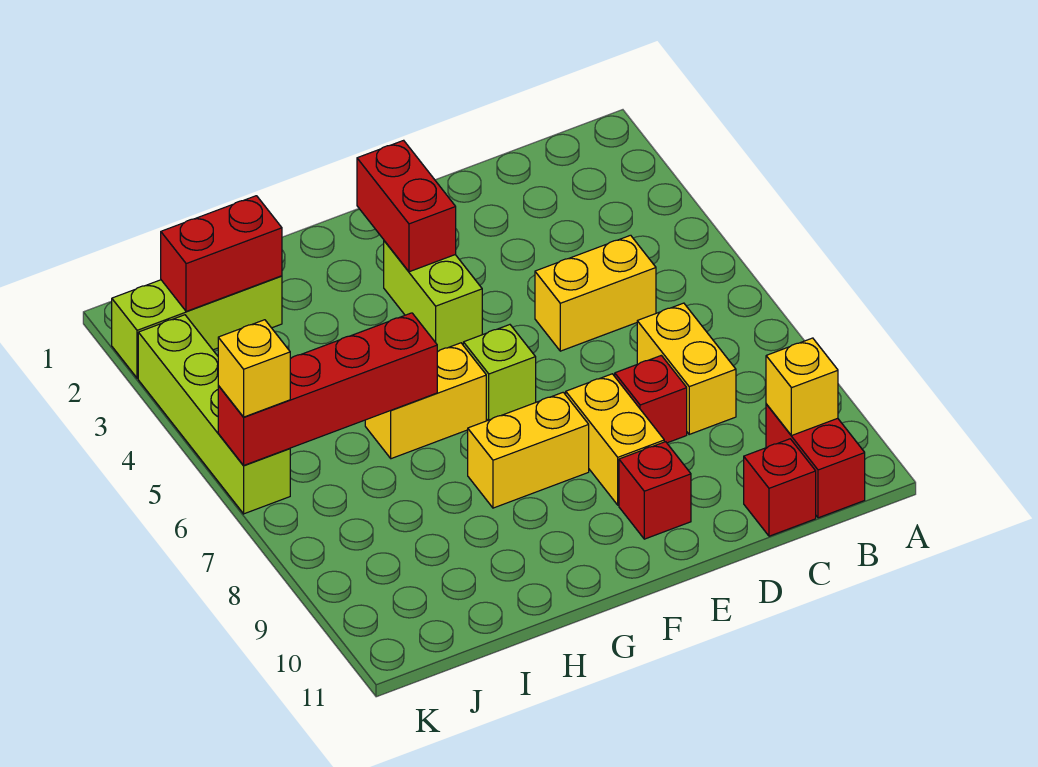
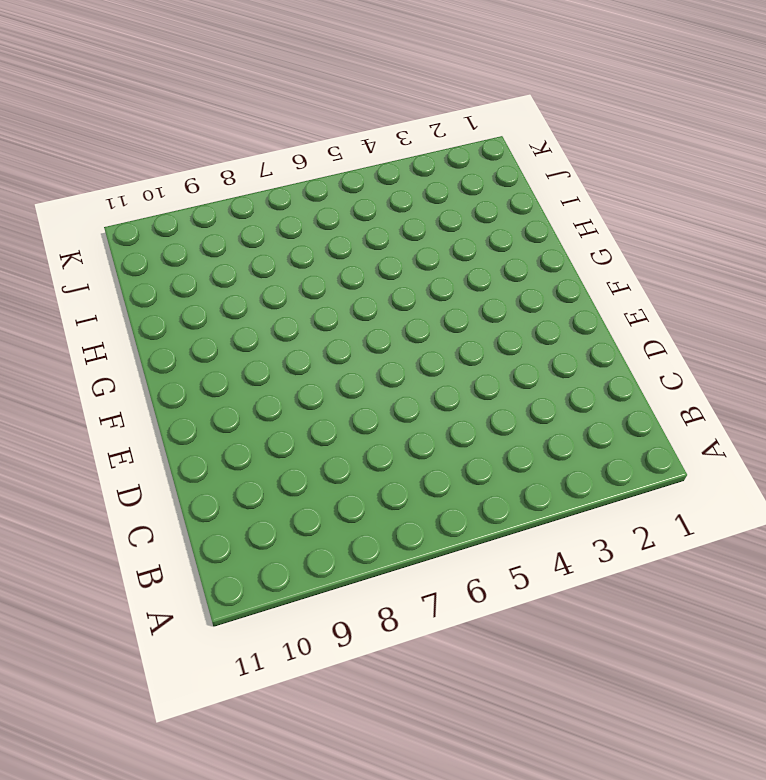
none -> red 1x2 brick [766,404,865,518]
none -> yellow 1x2 brick [535,235,656,351]
none -> yellow 1x2 brick [637,303,736,434]

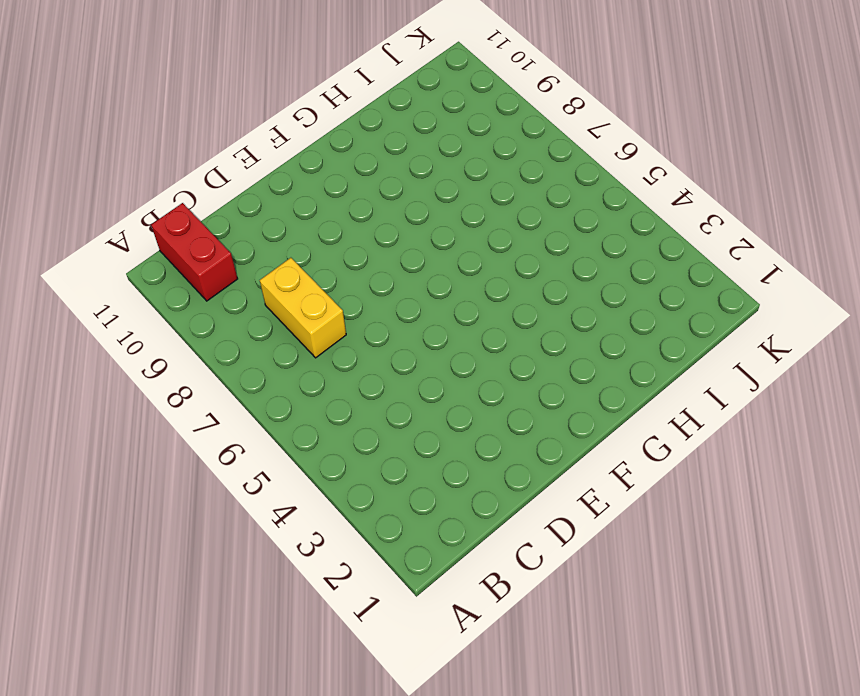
none -> yellow 1x2 brick [535,235,656,351]
none -> red 1x1 brick [744,439,816,536]
none -> red 1x1 brick [615,355,687,443]

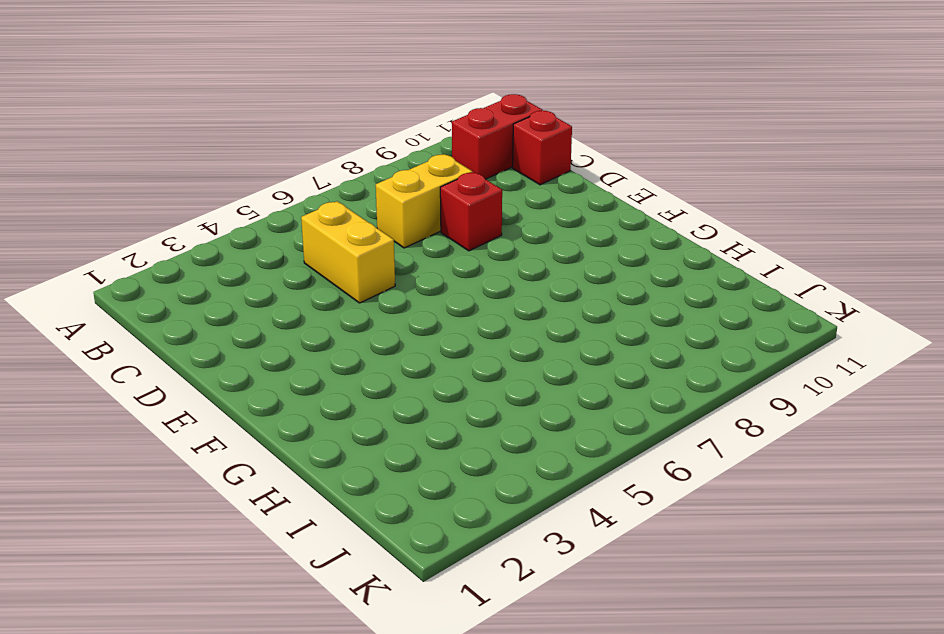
none -> yellow 1x2 brick [566,374,664,505]
none -> red 1x1 brick [619,442,691,539]
none -> lime 1x2 brick [384,241,482,352]

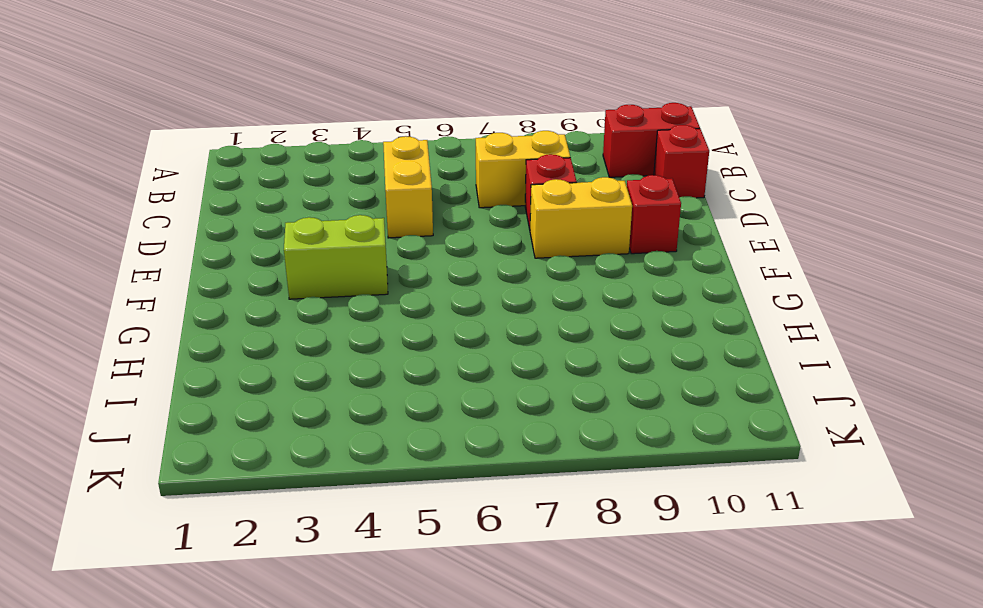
none -> lime 1x1 brick [463,325,536,420]
none -> yellow 1x2 brick [468,392,589,508]
none -> yellow 1x2 brick [365,343,486,459]

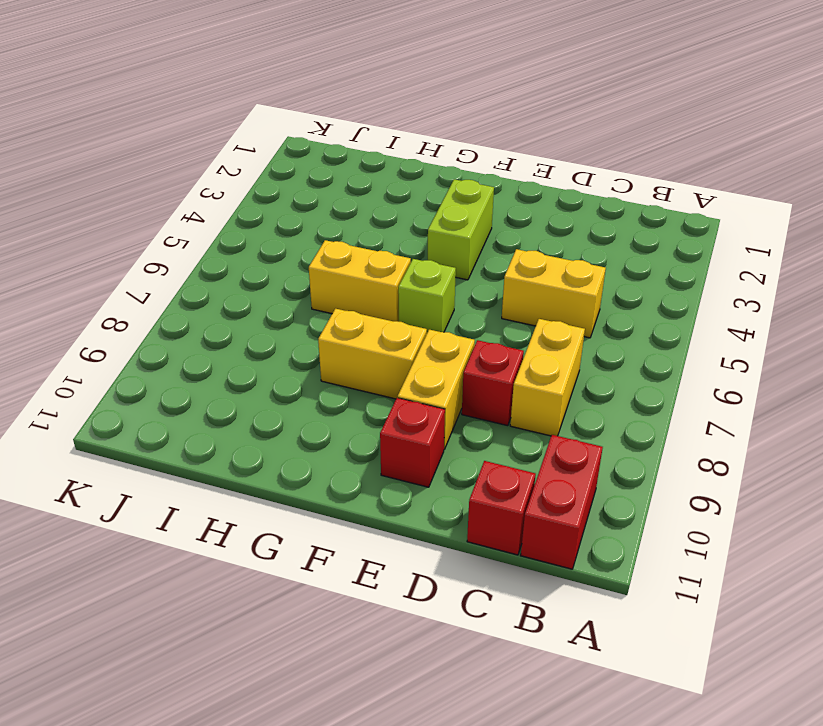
none -> lime 1x3 brick [112,276,282,378]
none -> lime 1x4 brick [138,315,290,514]
none -> yellow 1x1 brick [766,338,838,436]

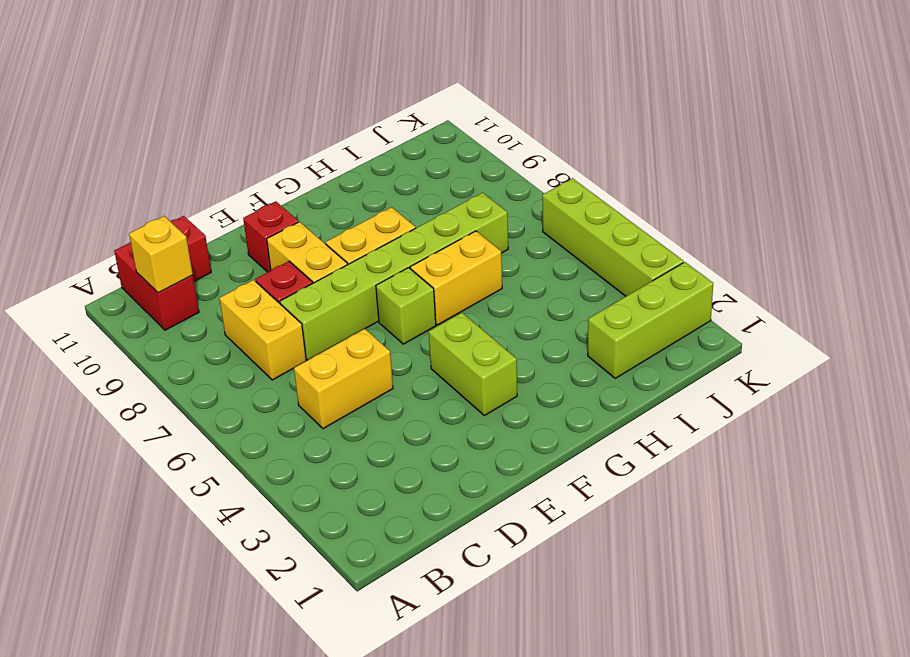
lime 1x6 brick [280,193,508,360] -> none
none -> red 1x2 brick [357,140,456,272]
none -> red 1x4 brick [218,313,437,465]
none -> red 1x2 brick [161,196,282,311]

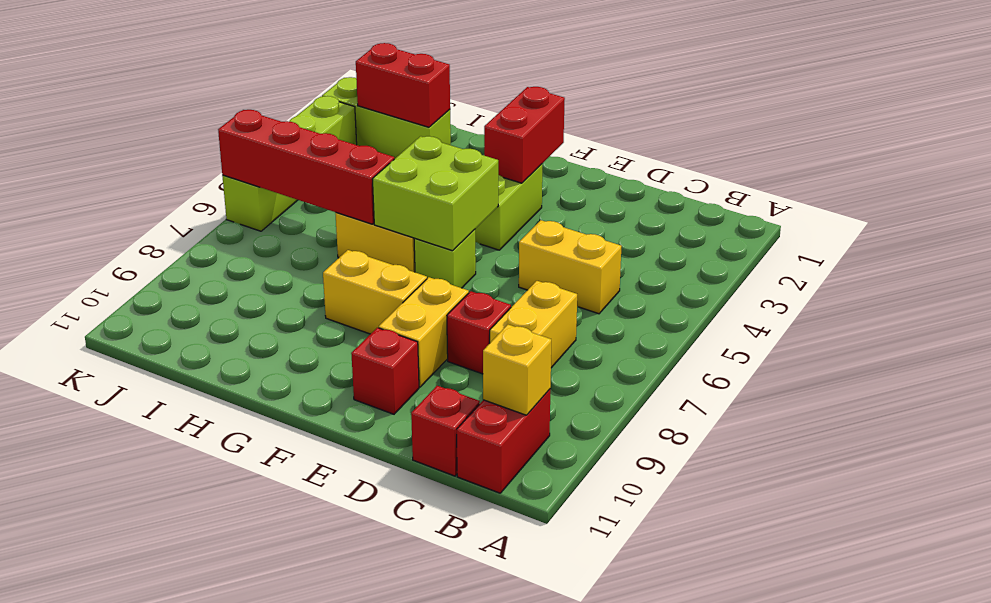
lime 2x2 brick [373,136,498,251] -> none
none -> yellow 1x1 brick [218,320,290,417]

